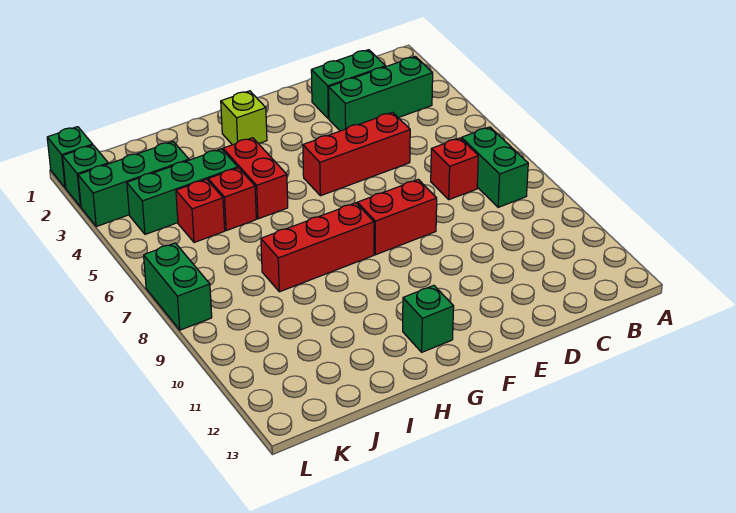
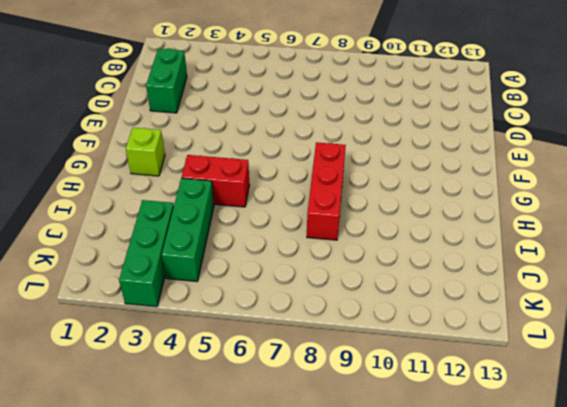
none -> green 1x3 brick [329,56,433,131]
none -> green 1x2 brick [461,127,528,207]
none -> red 1x1 brick [431,138,478,200]

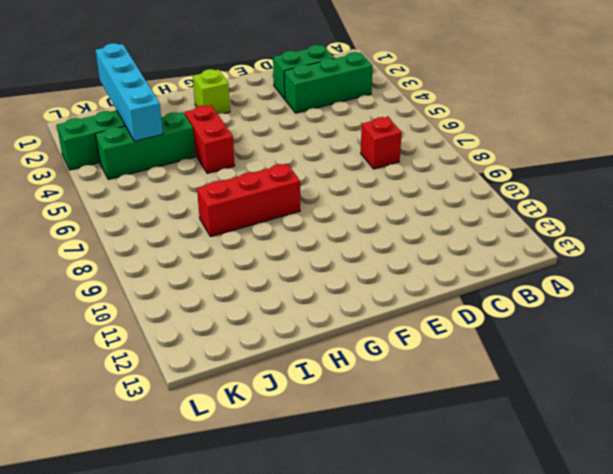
cyan 1x4 brick [95,43,163,141] -> none
none -> green 1x2 brick [461,127,528,207]
none -> red 1x3 brick [303,112,410,196]
none -> red 1x2 brick [357,179,437,255]

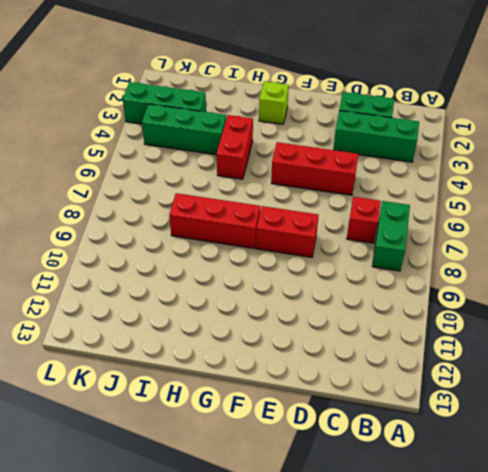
none -> green 1x1 brick [403,285,454,352]
none -> red 1x1 brick [208,168,256,231]
none -> red 1x1 brick [176,179,225,243]

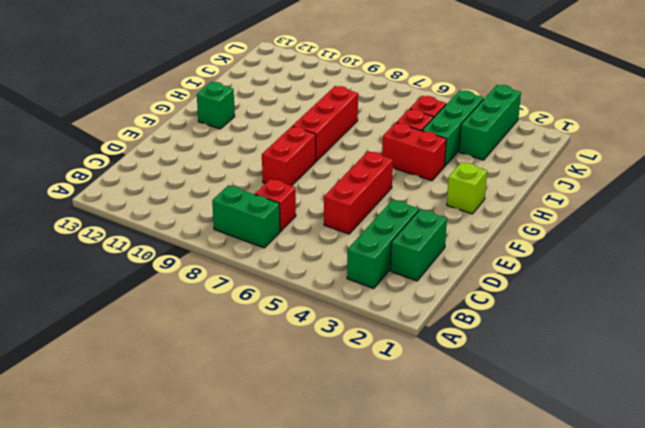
none -> green 1x1 brick [47,127,93,188]
none -> green 1x1 brick [63,145,108,207]
none -> green 1x2 brick [144,243,212,330]

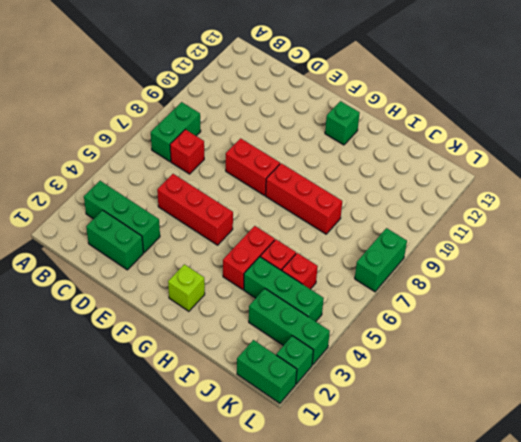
green 1x2 brick [237,340,297,403] -> green 1x1 brick [47,127,93,188]

